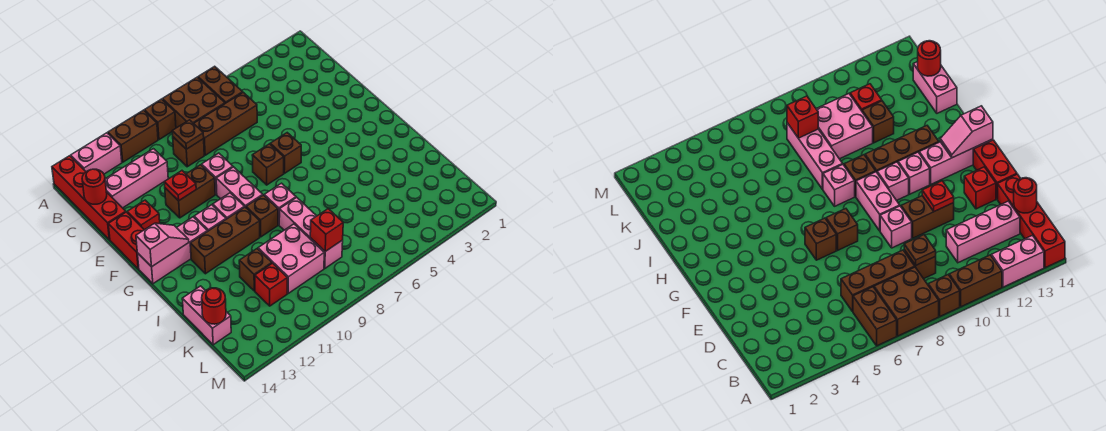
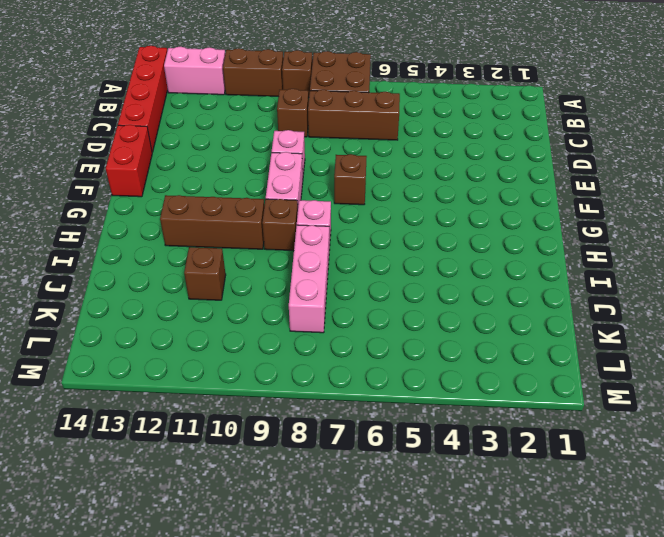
none -> brown 1x2 brick [198,66,243,103]
none -> pink 1x3 brick [105,149,168,208]
none -> brown 1x2 brick [165,165,215,218]
none -> red 1x1 brick [127,200,160,230]

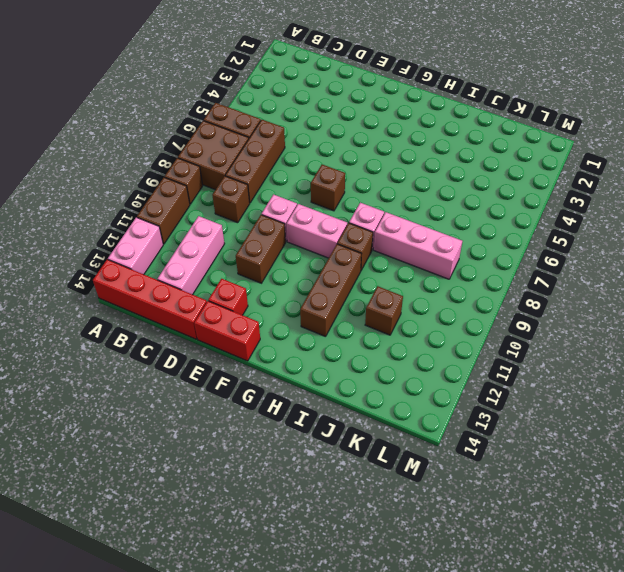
none -> brown 1x1 brick [270,133,301,173]
none -> pink 1x1 brick [213,193,244,219]
none -> pink 1x1 brick [194,205,226,232]
none -> pink 1x3 brick [138,217,207,284]

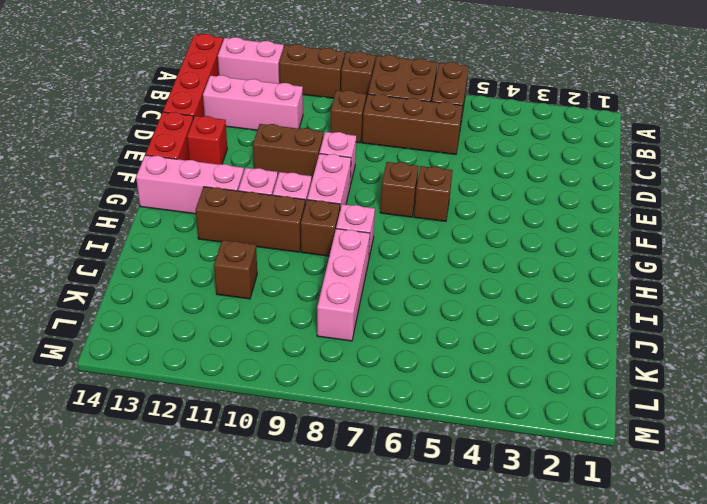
none -> pink 2x2 brick [258,224,324,293]
none -> pink 1x2 brick [182,286,231,345]
none -> red 1x1 brick [255,263,287,306]
none -> brown 1x1 plate [172,120,204,149]

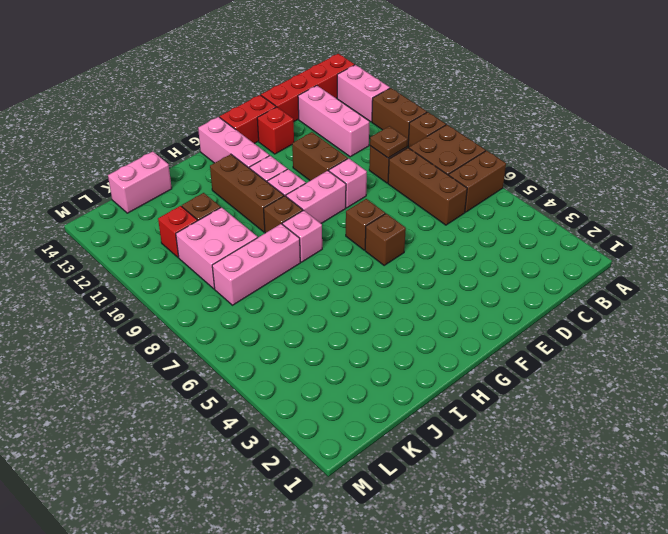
none -> red 1x1 round brick [82,169,107,204]
none -> red 1x1 plate [164,171,196,201]
none -> pink 1x2 slope [136,223,189,267]
none -> red 1x1 brick [310,209,343,251]

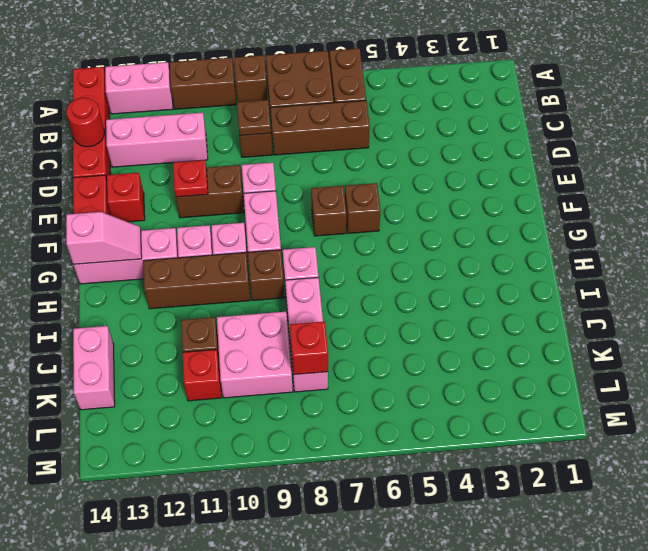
none -> red 1x1 round brick [202,288,226,324]

